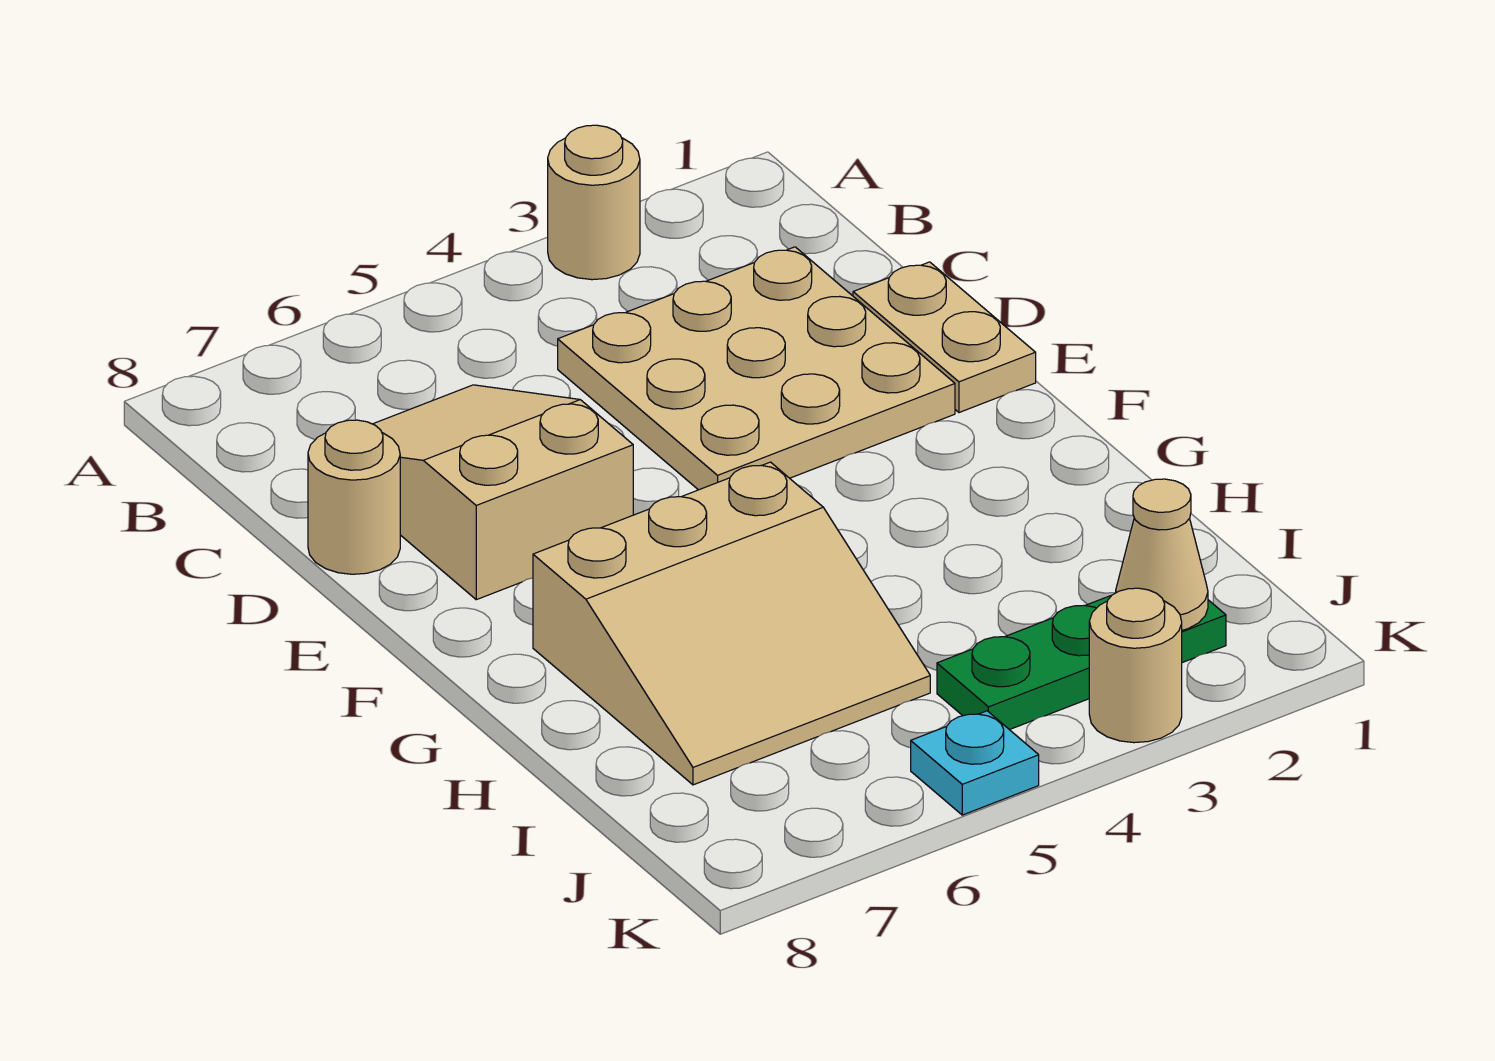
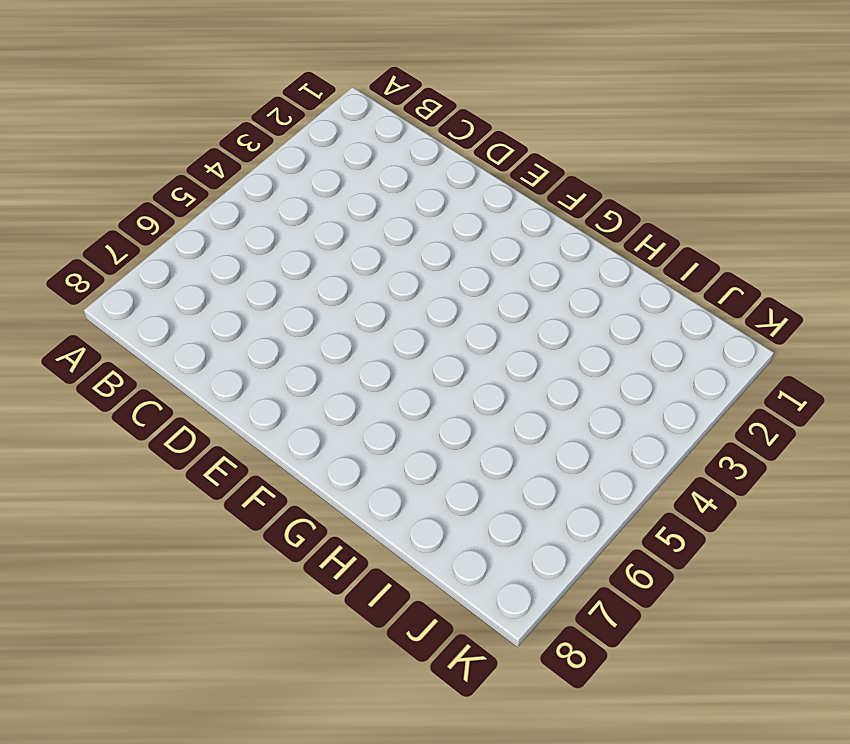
none -> tan 1x1 round brick [548,125,640,280]
none -> tan 3x3 plate [558,247,955,490]

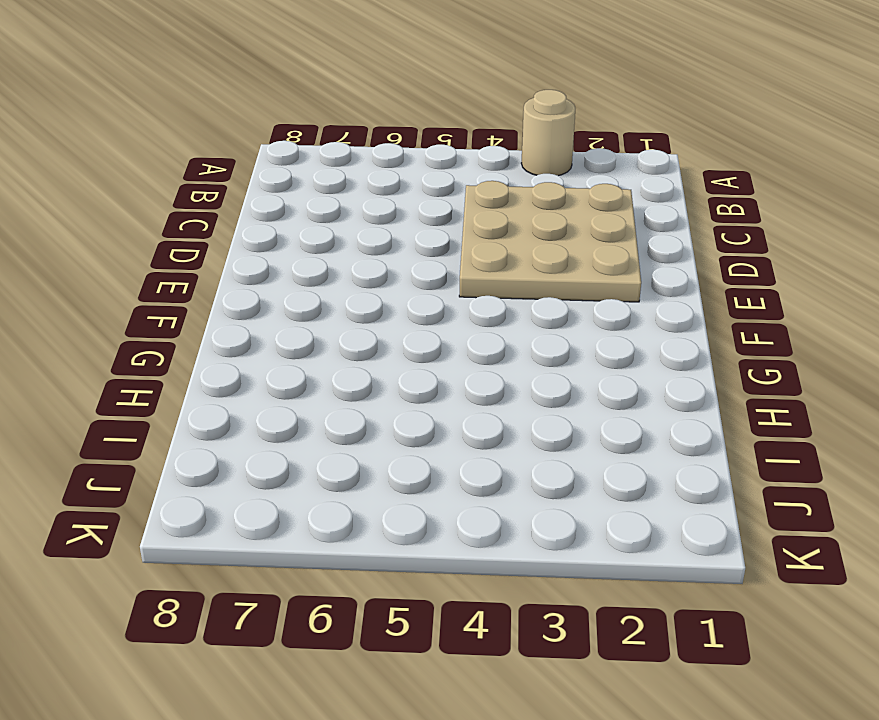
none -> tan 2x3 slope [373,385,633,600]
none -> tan 1x2 plate [853,262,1036,413]

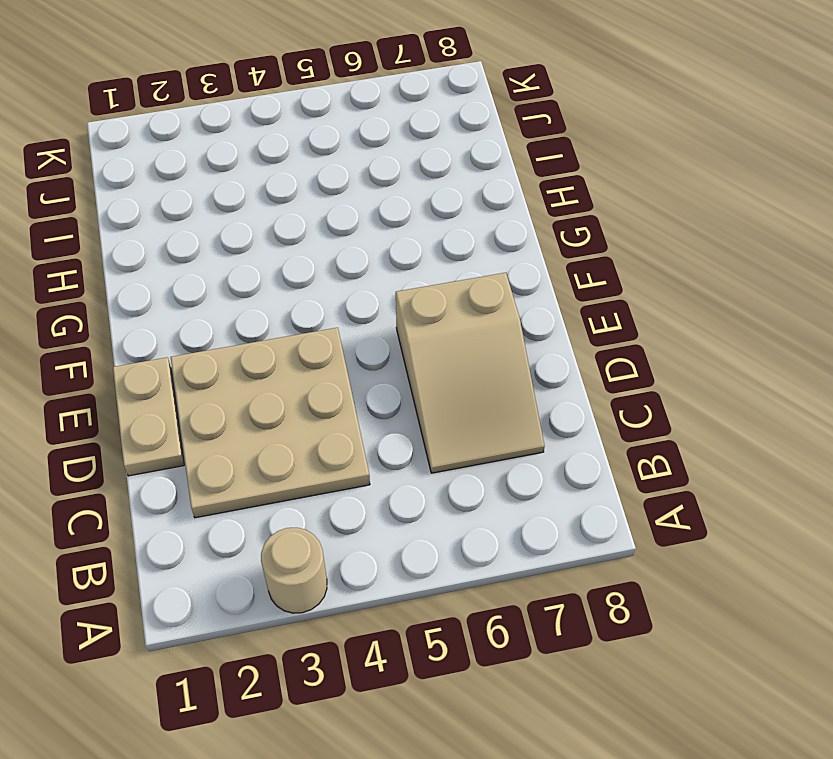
none -> tan 1x1 round brick [308,420,400,574]
none -> tan 3x3 slope [533,462,930,785]

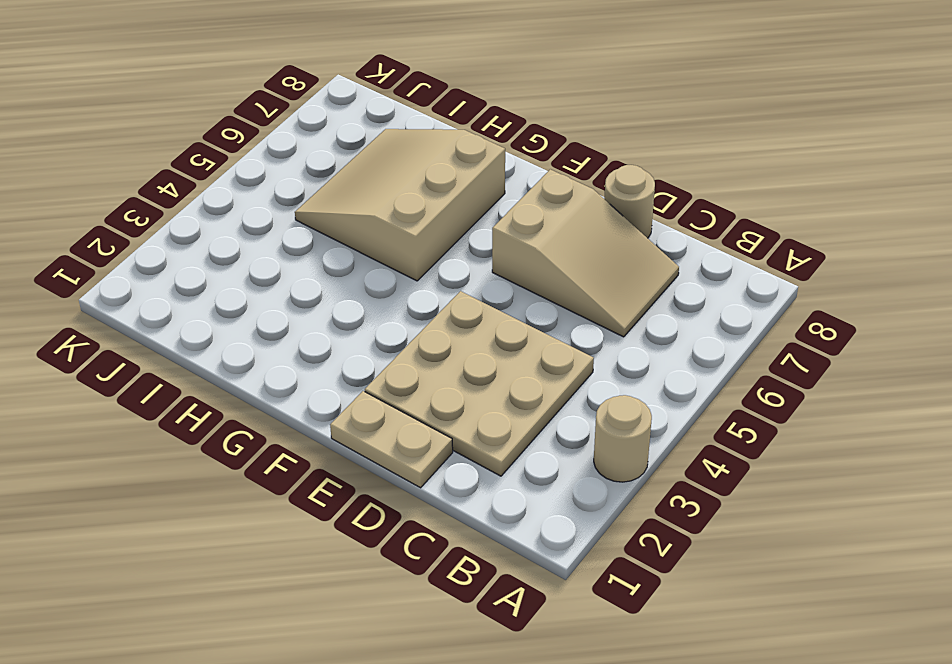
none -> green 1x3 plate [937,595,1226,730]
none -> tan 1x1 round brick [1089,588,1182,743]

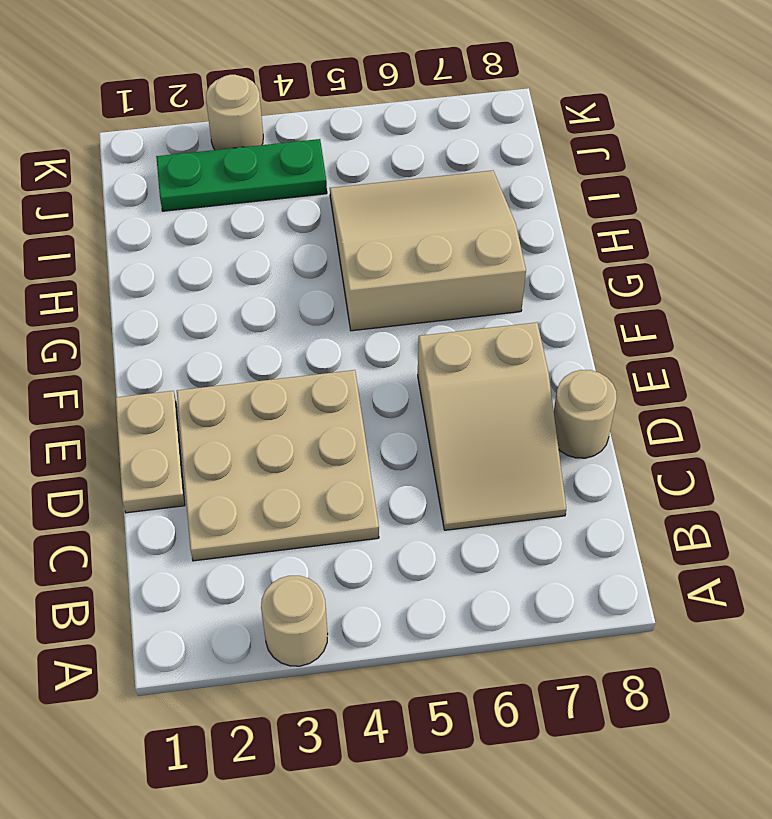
none -> cyan 1x1 plate [911,711,1039,815]
none -> tan 1x1 cone [1116,479,1208,630]

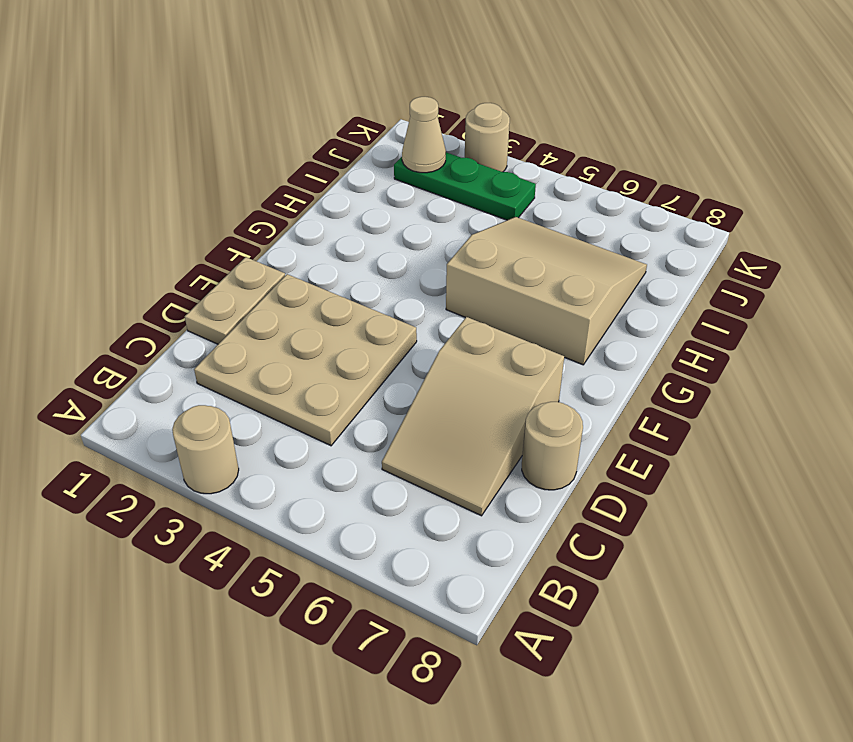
none -> cyan 1x1 plate [911,711,1039,815]

